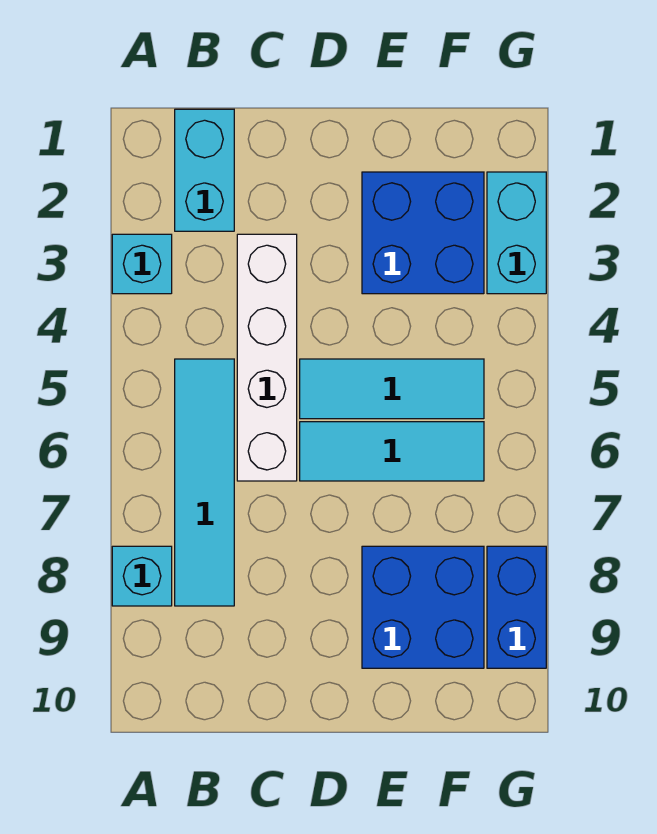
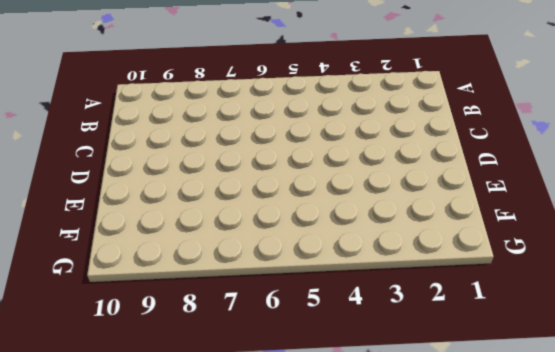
none -> cyan 1x1 brick [112,234,172,294]
none -> cyan 1x1 brick [112,546,172,606]

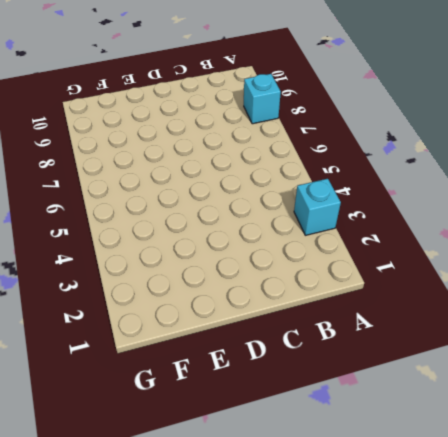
none -> cyan 1x2 brick [175,109,234,231]
none -> cyan 1x4 tile [175,359,234,606]

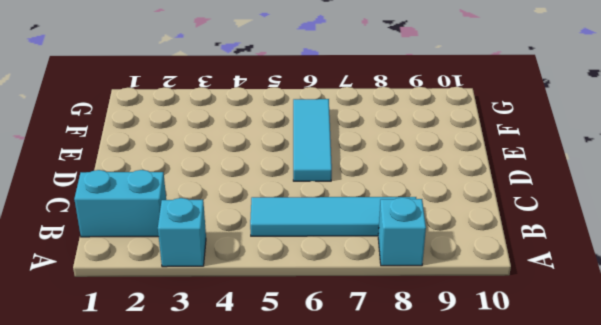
none -> white 1x4 brick [237,234,297,481]
none -> cyan 1x3 tile [300,359,484,419]

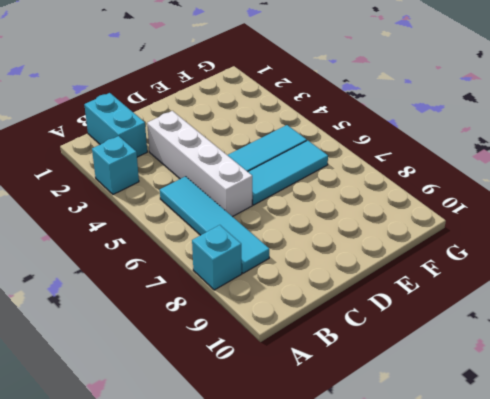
none -> blue 2x2 brick [362,172,484,294]
none -> blue 2x2 brick [362,546,484,668]

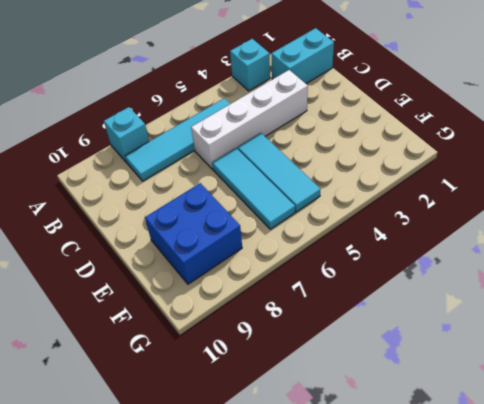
none -> blue 2x2 brick [362,172,484,294]
none -> cyan 1x2 brick [487,172,546,294]

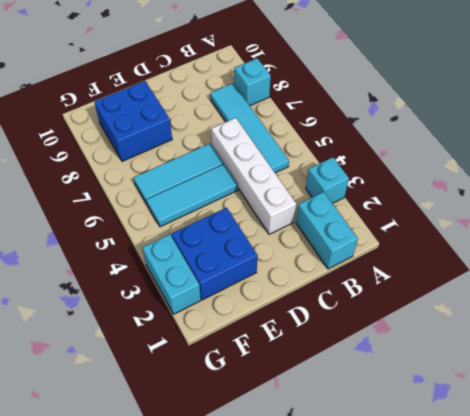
none -> blue 1x2 brick [487,546,546,668]

